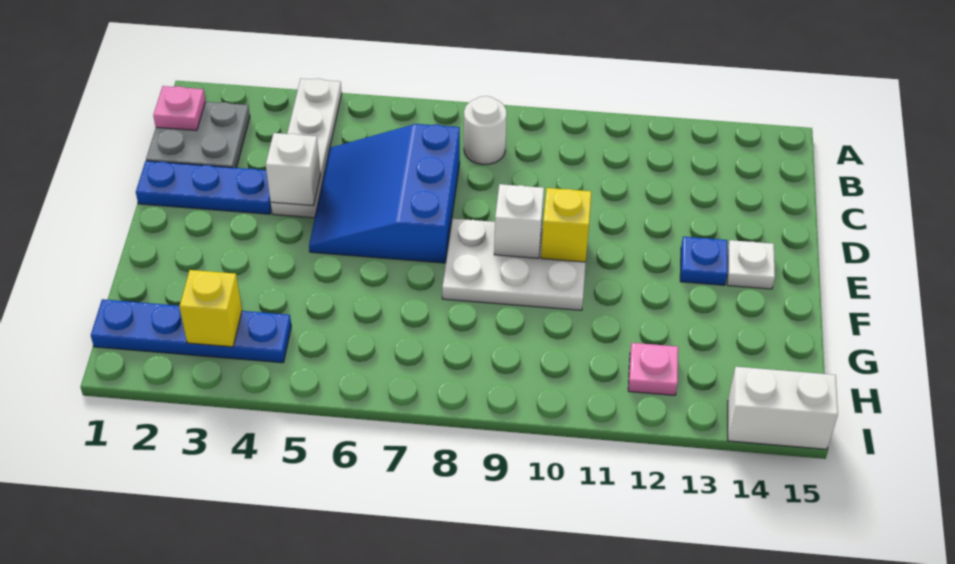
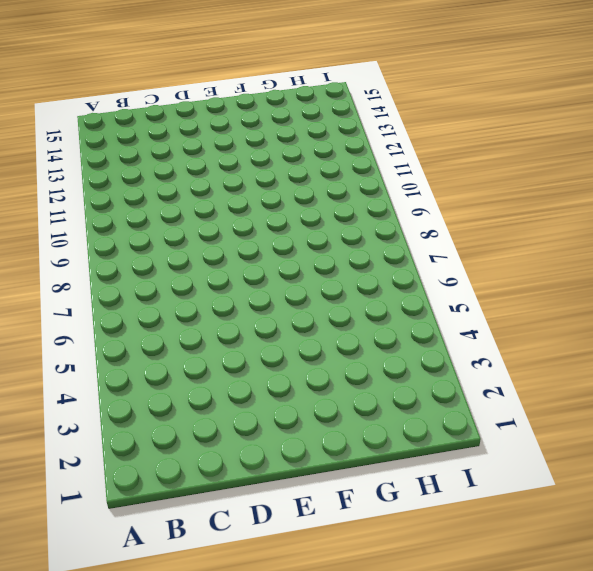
none -> white 1x4 plate [271,79,342,218]
none -> grey 2x2 plate [146,102,250,168]
none -> white 1x1 round brick [464,96,507,165]

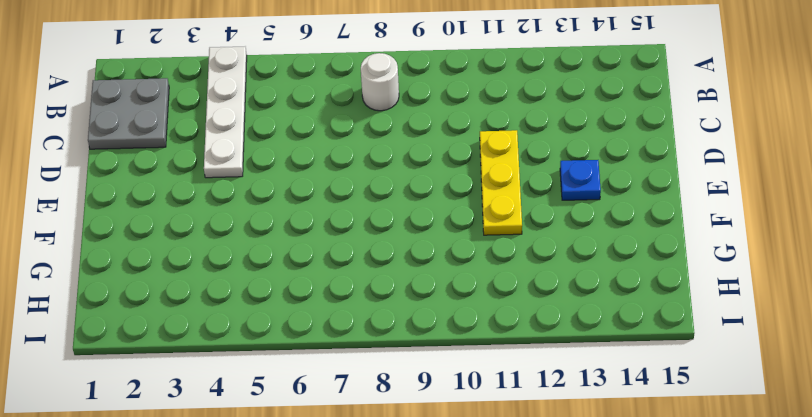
yellow 1x3 plate [480,130,522,235] -> none
none -> blue 3x3 slope [309,124,460,263]
none -> blue 1x3 plate [136,161,271,214]
none -> white 2x3 plate [442,219,586,310]

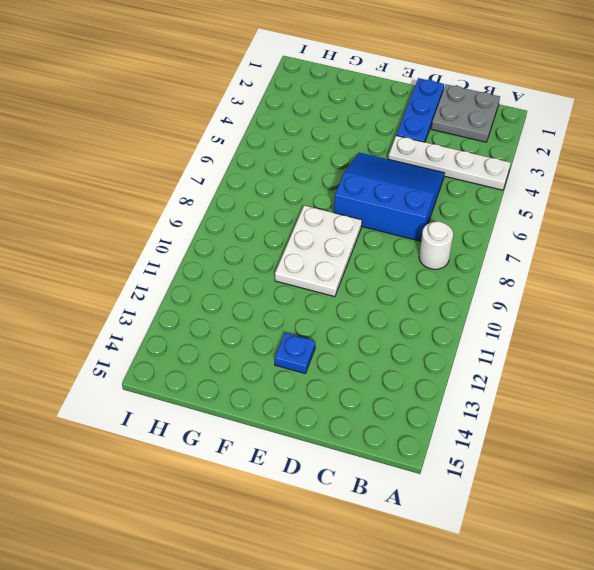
none -> white 1x1 plate [727,240,775,289]
none -> blue 1x4 plate [91,299,291,363]
none -> pink 1x1 plate [628,343,678,395]

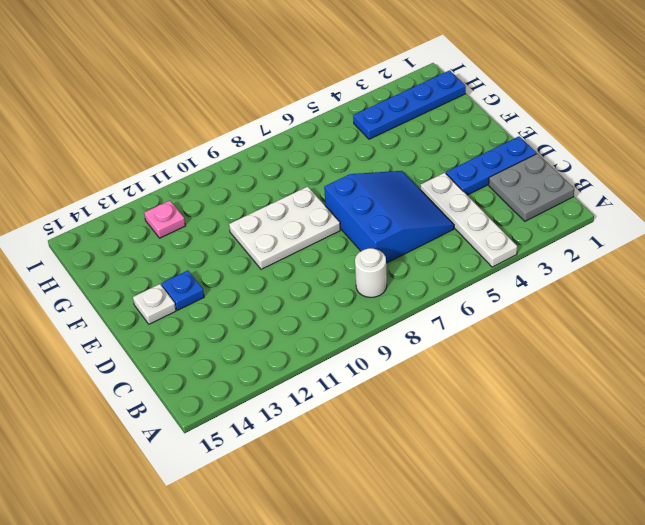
none -> white 1x2 brick [728,367,838,449]
none -> pink 1x1 plate [153,86,205,130]
none -> white 1x1 brick [266,133,320,206]

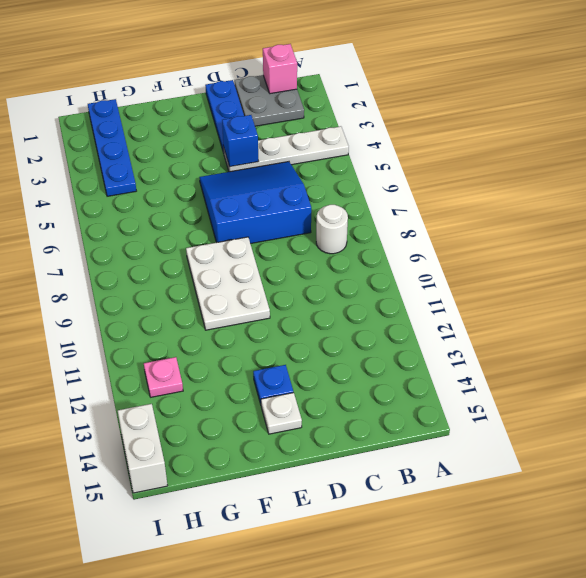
pink 1x1 brick [263,44,297,94] -> pink 1x1 plate [153,86,205,130]
blue 1x1 brick [222,115,258,167] -> white 1x1 brick [266,133,320,206]
none -> white 1x1 brick [494,184,544,258]
none -> yellow 1x1 brick [541,188,591,262]
none -> yellow 1x1 brick [179,270,242,347]

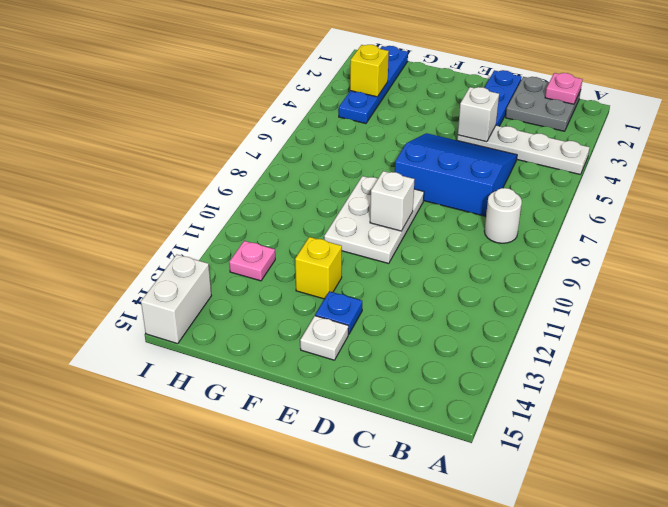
yellow 1x1 brick [295,237,342,299] -> yellow 1x1 brick moved to [541,188,591,262]

